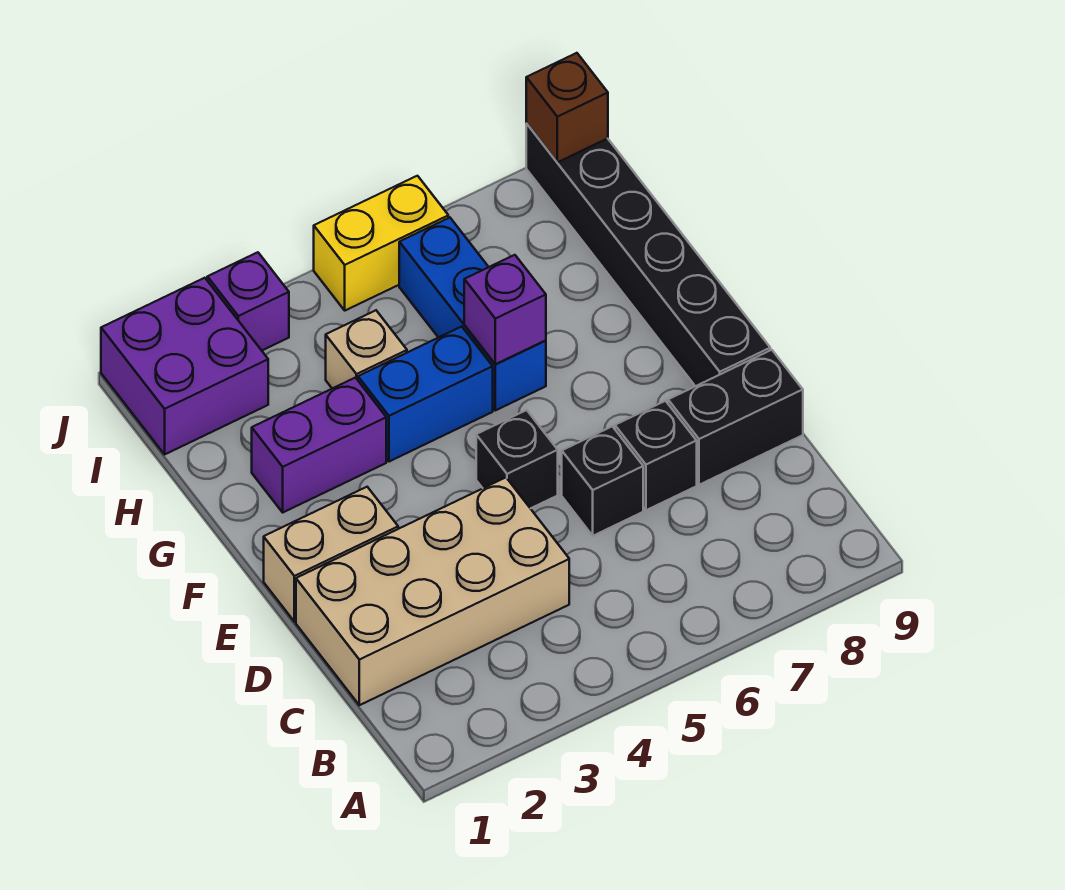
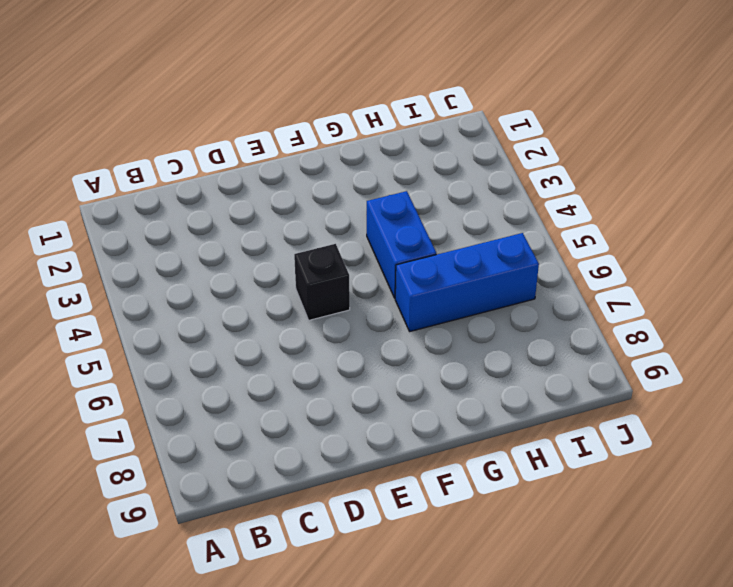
none -> tan 2x4 brick [296,478,569,705]
none -> black 1x1 brick [562,426,643,536]
none -> black 1x1 brick [615,401,697,510]

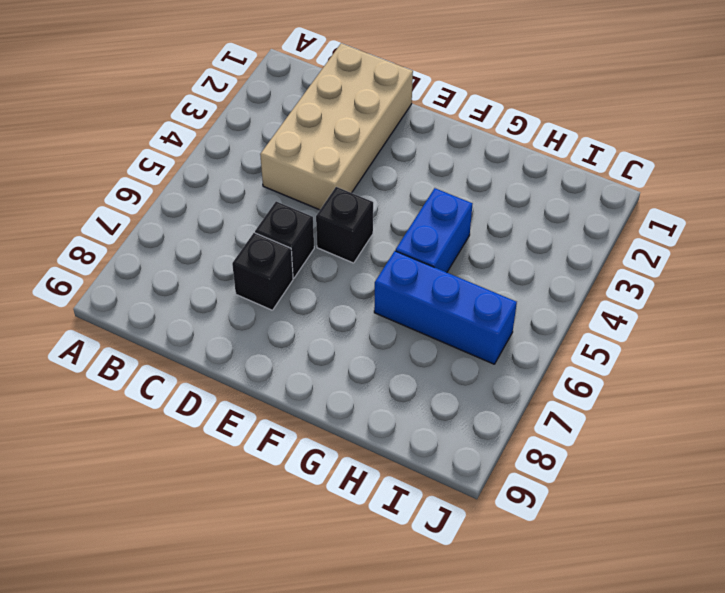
none -> black 1x2 brick [668,350,803,485]
none -> tan 1x2 brick [264,487,398,622]
none -> black 1x6 brick [526,124,770,386]

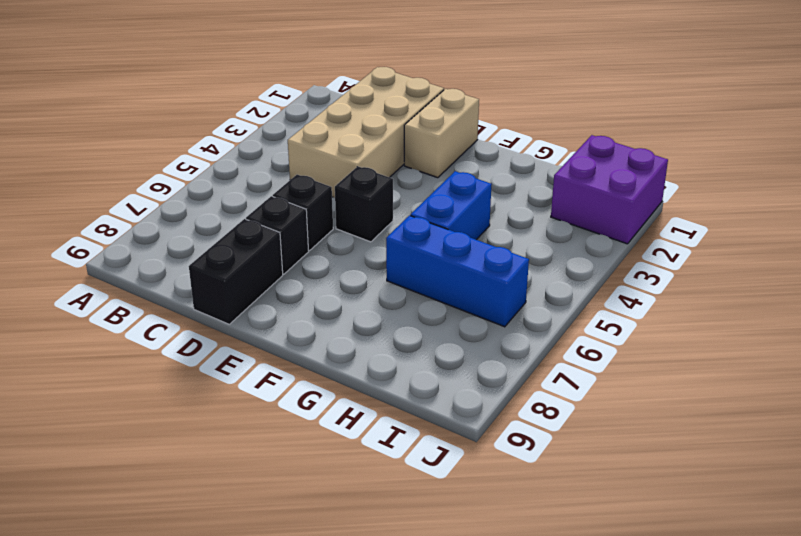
none -> black 1x6 brick [526,124,770,386]
none -> purple 1x2 brick [252,378,386,512]
none -> tan 1x1 brick [326,310,407,388]

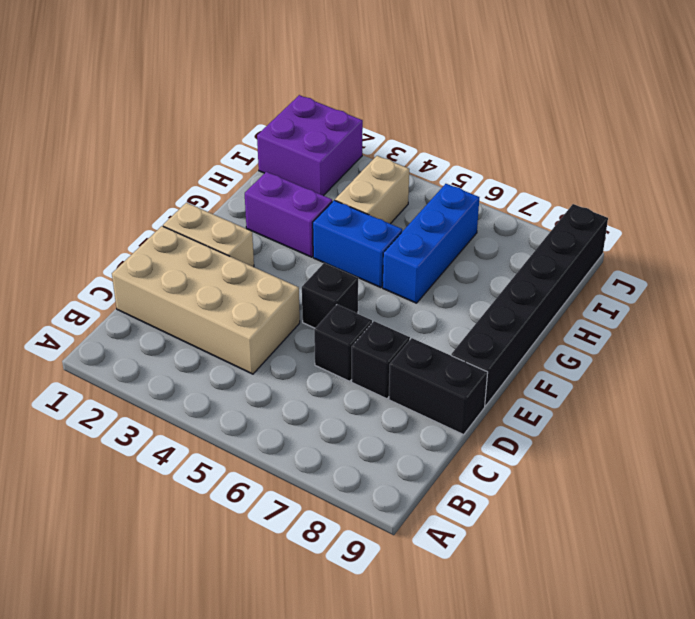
tan 1x2 brick [335,156,409,224] -> tan 1x1 brick [326,310,407,388]
none -> purple 1x1 brick [207,252,289,350]
none -> yellow 1x2 brick [314,176,448,310]
none -> purple 1x1 brick [464,255,546,364]

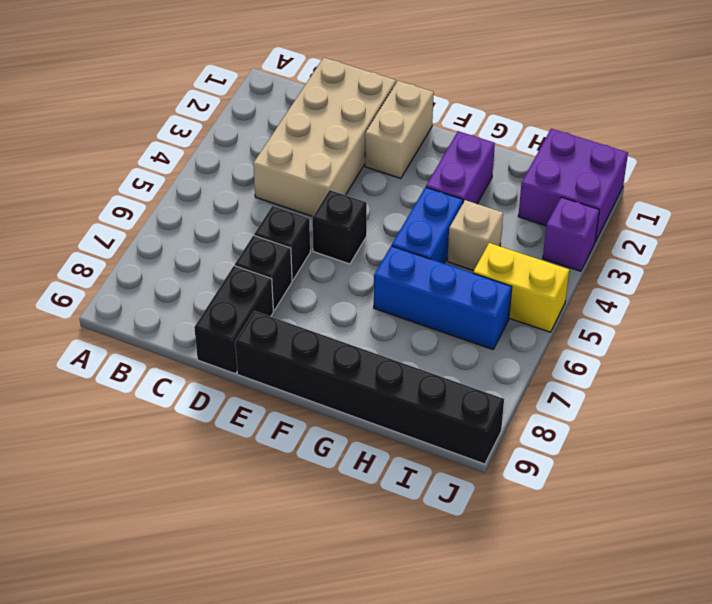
yellow 1x2 brick [473,243,569,332] -> yellow 1x2 brick turned to [314,176,448,310]
none -> purple 1x1 brick [464,255,546,364]
none -> brown 1x1 brick [526,53,608,162]

